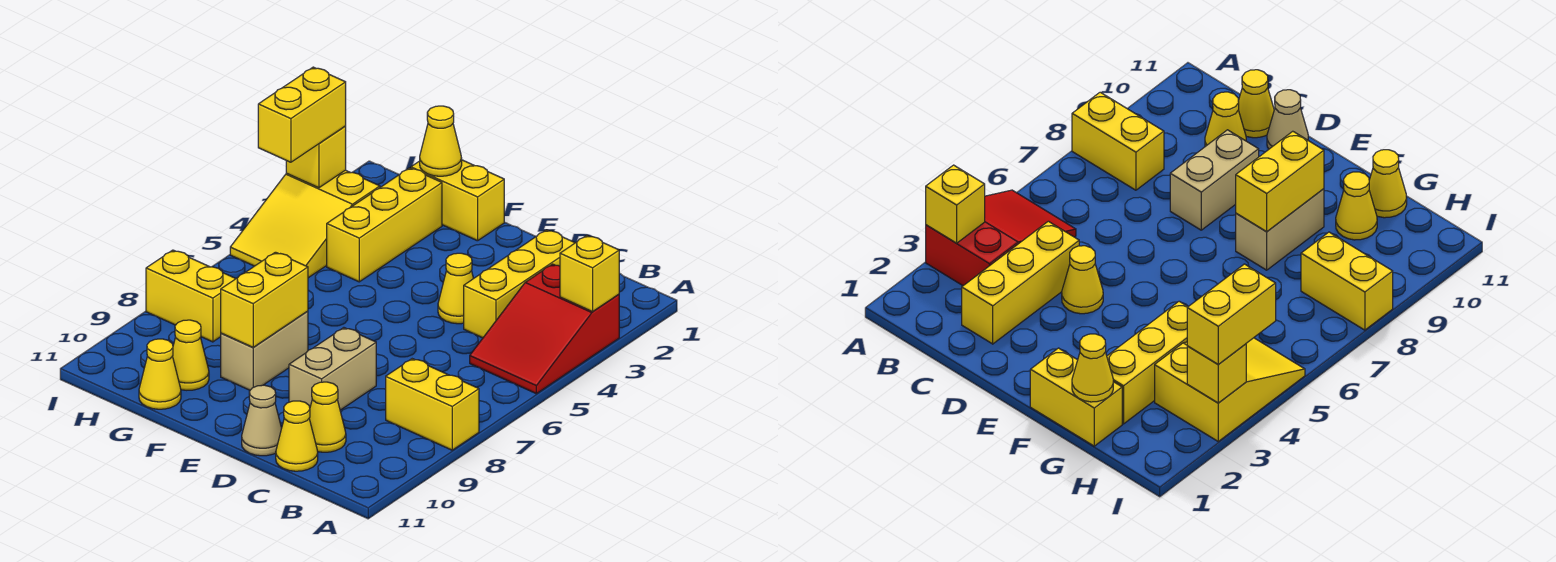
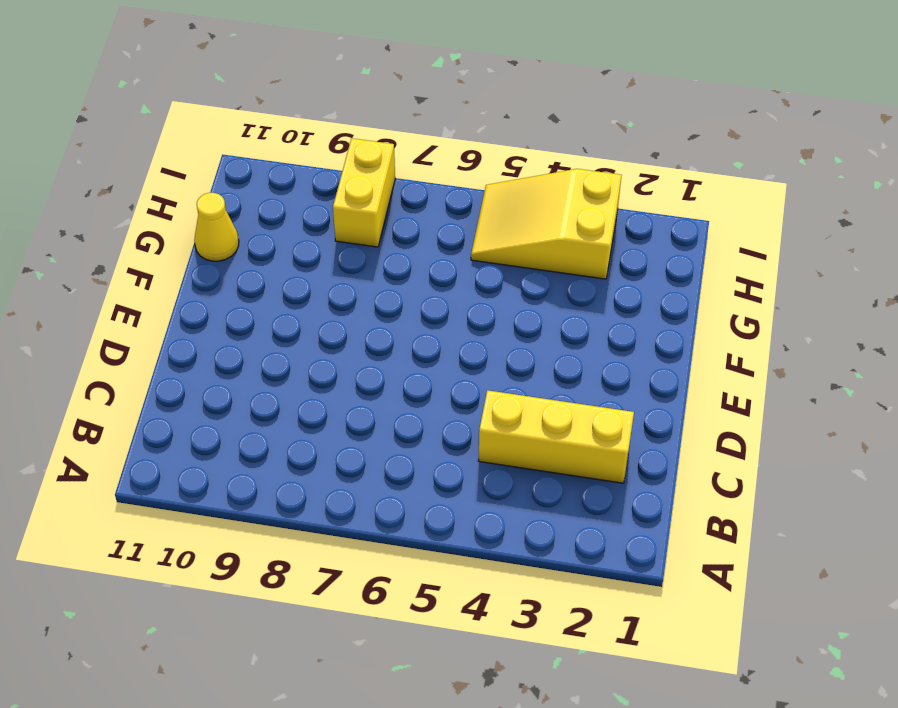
none -> red 2x3 slope [470,264,619,394]
none -> yellow 1x2 brick [386,359,479,450]
none -> yellow 1x1 cone [309,382,346,452]

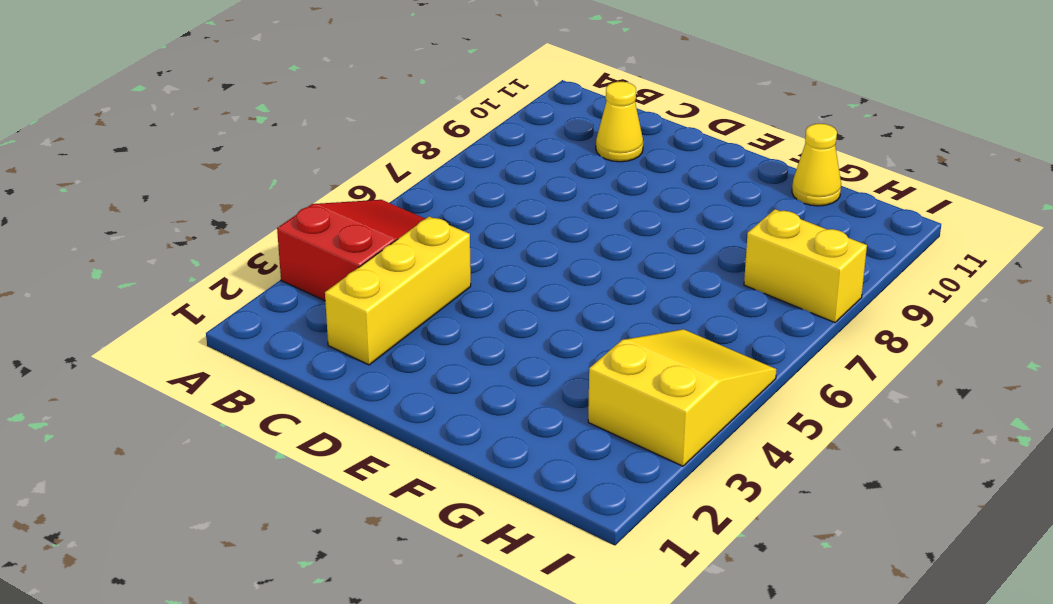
none -> yellow 1x2 brick [386,359,479,450]
none -> yellow 1x1 cone [276,401,318,471]
none -> yellow 1x1 cone [438,253,474,324]

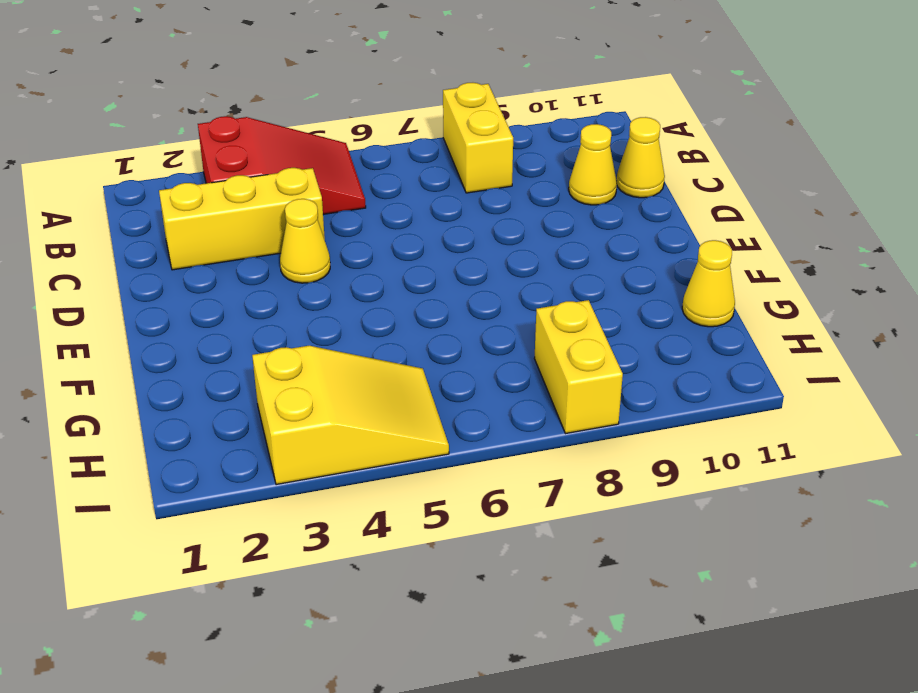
none -> tan 1x2 brick [289,328,376,410]
none -> tan 1x1 cone [242,385,282,456]
none -> yellow 1x2 brick [411,160,504,241]

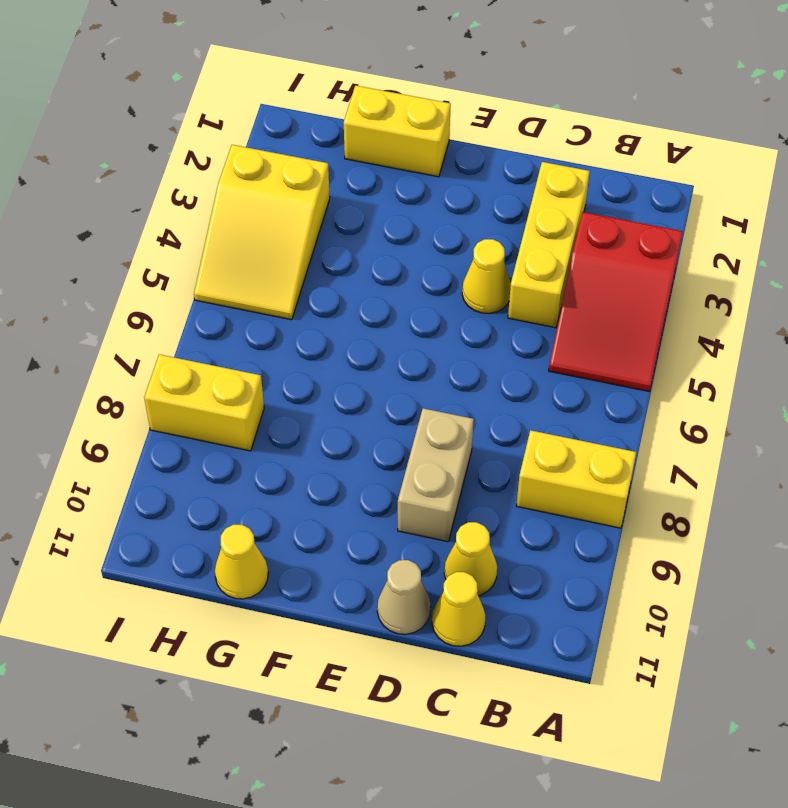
none -> tan 1x2 brick [221,311,308,390]
none -> yellow 1x3 brick [327,168,442,282]
none -> yellow 1x1 cone [173,320,209,390]

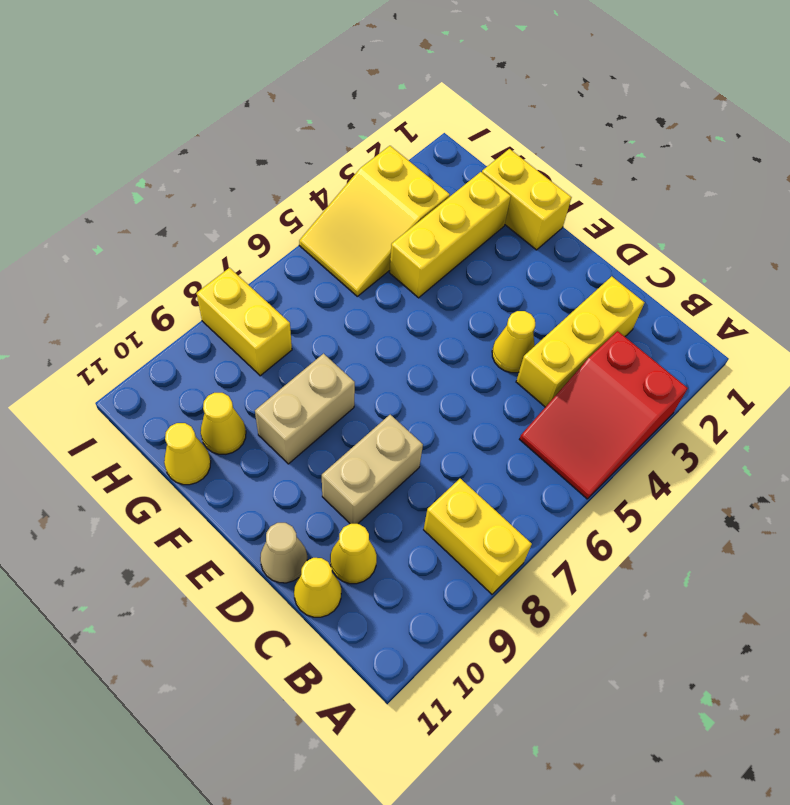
none -> yellow 1x1 brick [560,235,619,312]
none -> yellow 1x2 brick [221,252,308,347]
none -> yellow 1x1 cone [420,106,462,176]

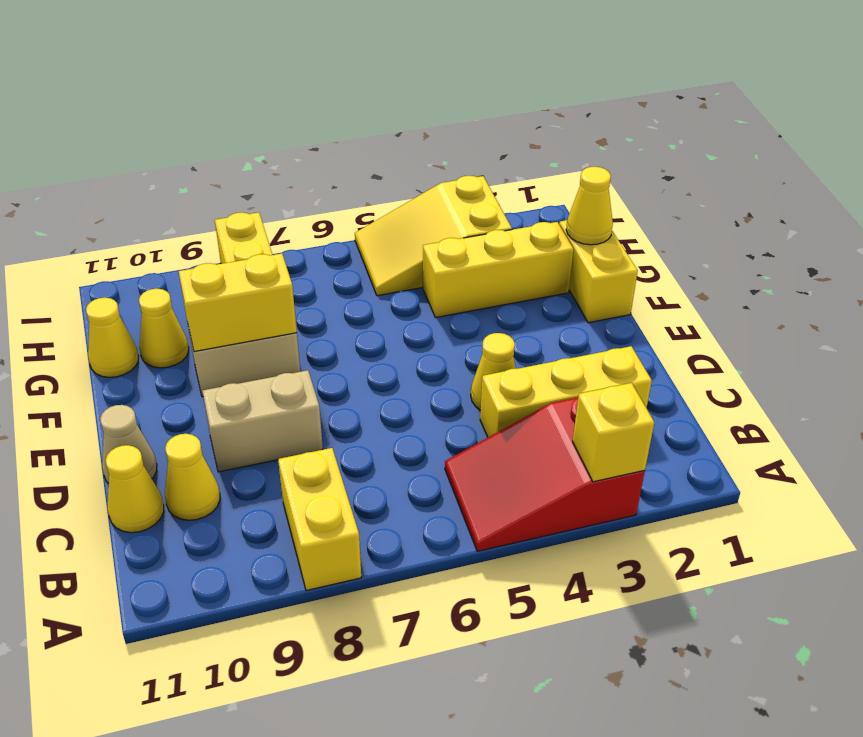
none -> yellow 1x1 brick [286,126,346,188]
none -> yellow 1x2 brick [258,67,346,162]

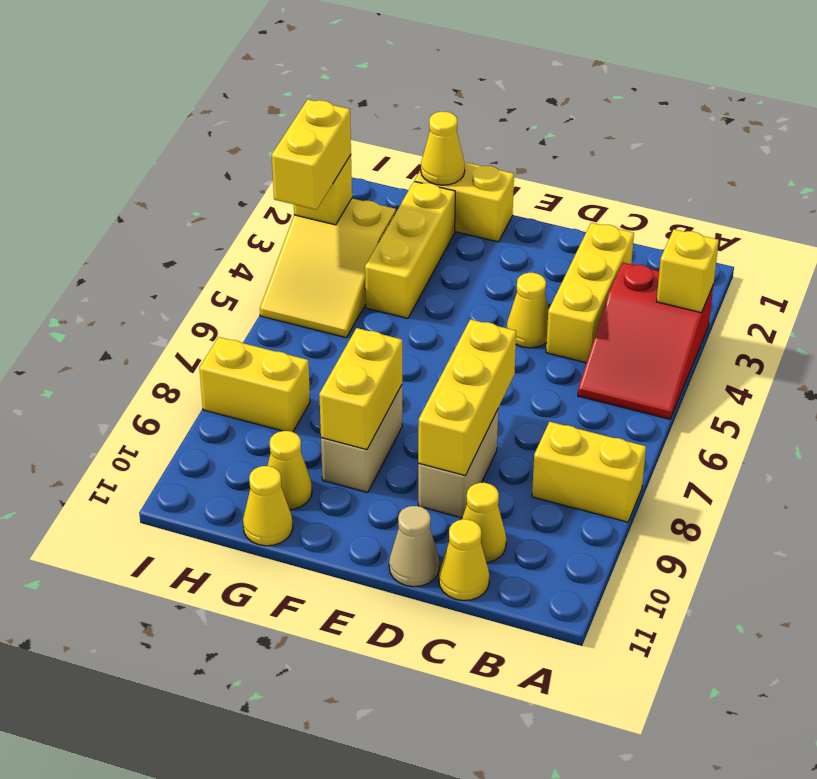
yellow 1x3 brick [418,319,516,475] -> none

